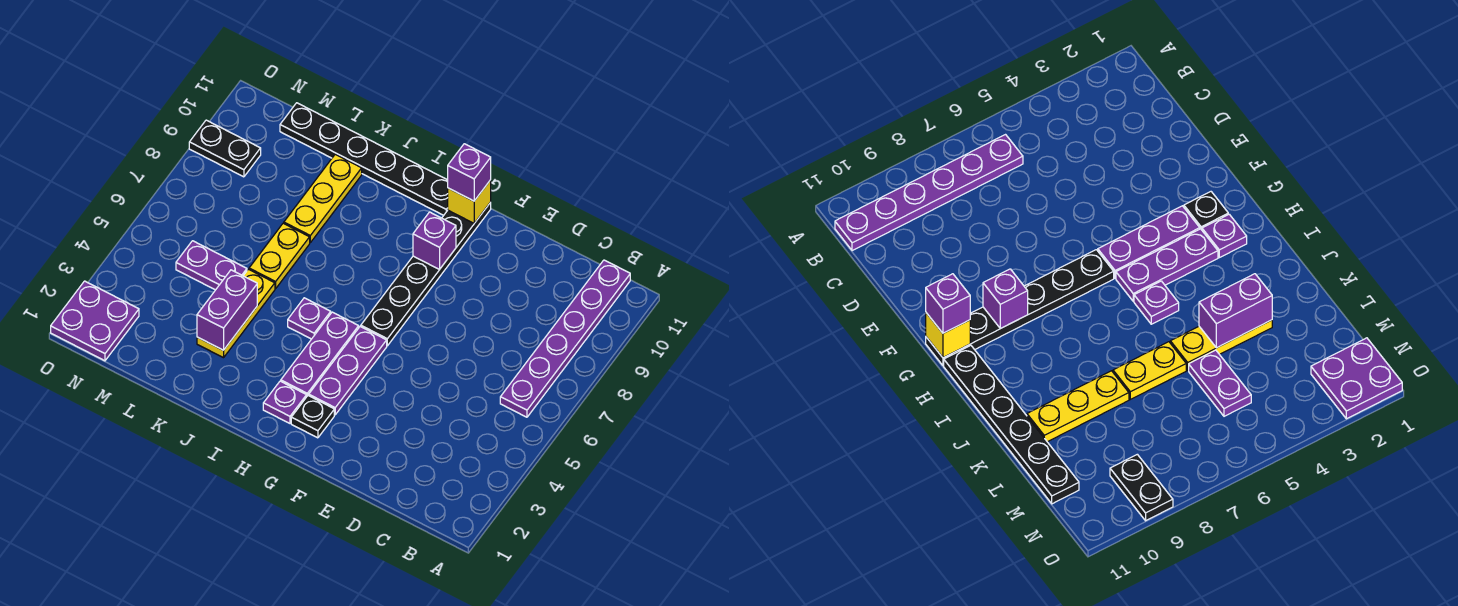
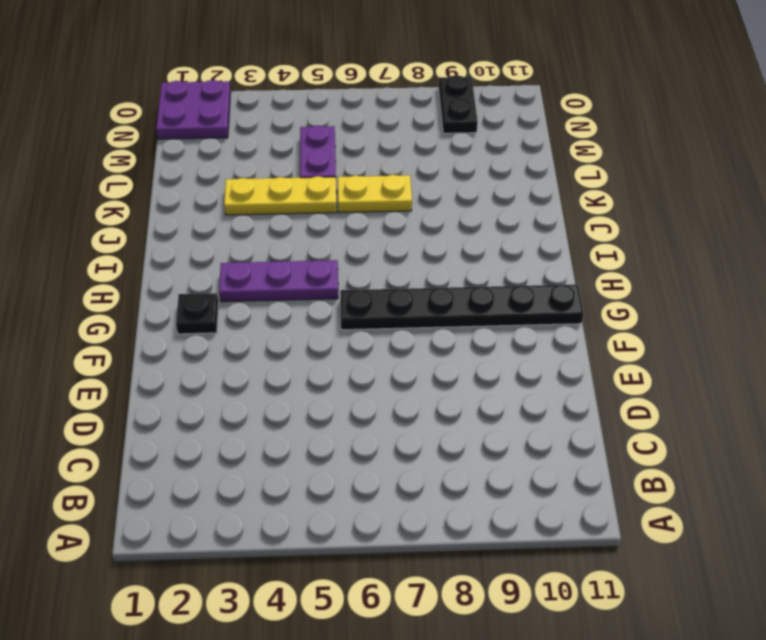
none -> purple 1x6 plate [500,260,630,417]
none -> purple 1x3 plate [309,326,387,415]
none -> purple 1x1 plate [263,381,307,423]

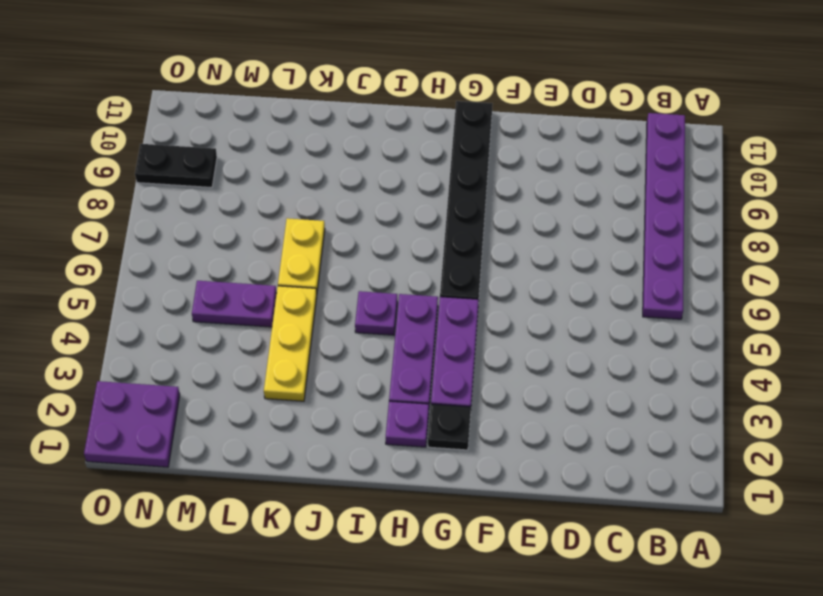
none -> black 1x6 plate [280,103,448,215]
none -> yellow 1x3 plate [284,154,362,242]
none -> purple 1x1 brick [413,212,456,270]

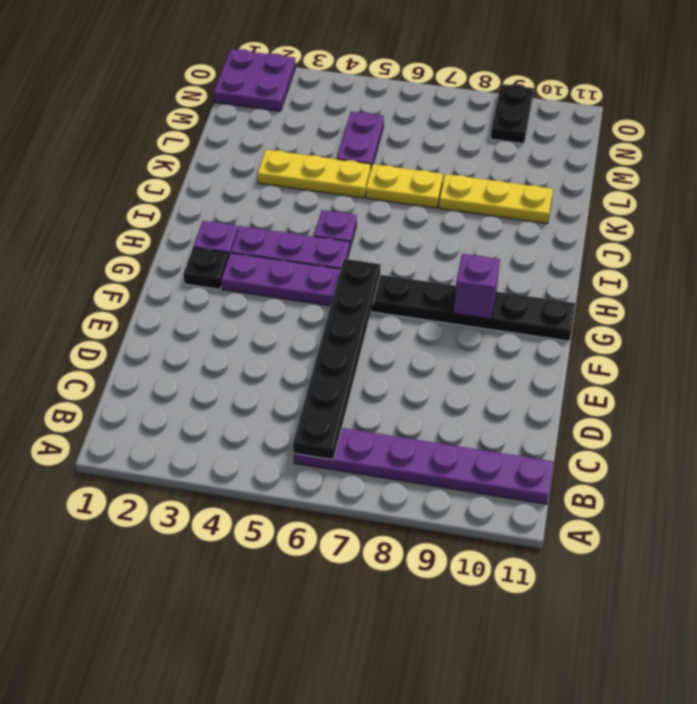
black 1x6 plate [293,259,380,460] -> black 1x6 plate moved to [280,103,448,215]
none -> yellow 1x1 brick [448,180,491,223]
none -> purple 1x2 brick [197,270,257,350]
none -> purple 1x1 brick [448,144,491,201]

